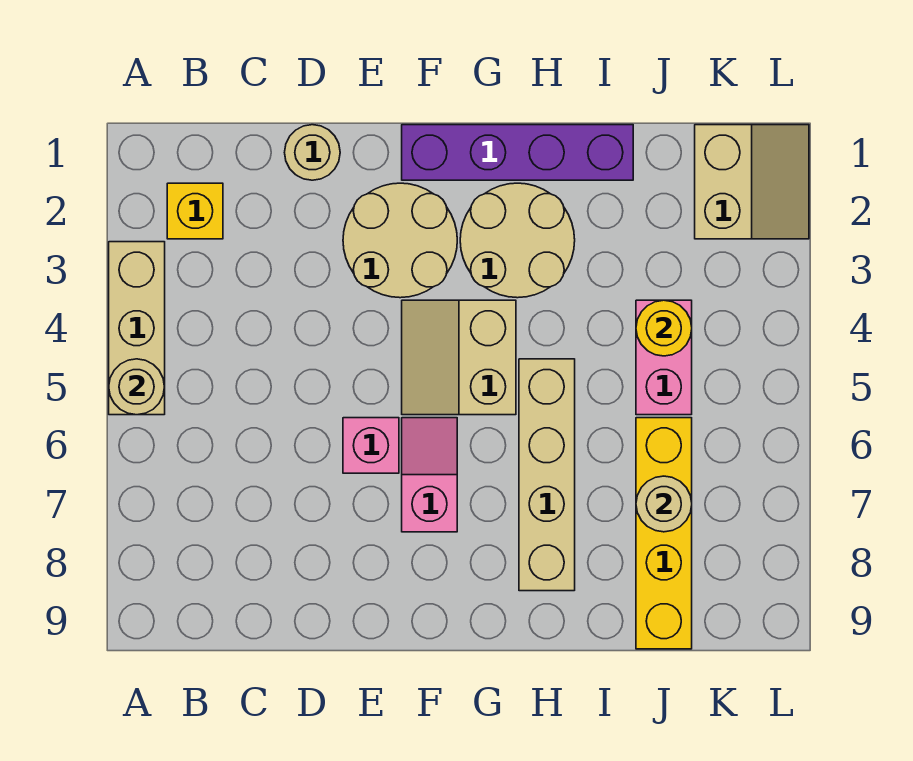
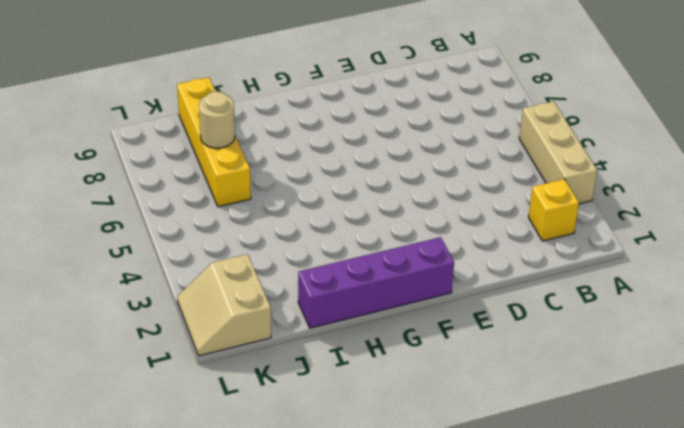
none -> tan 1x1 round brick [285,125,340,180]
none -> tan 2x2 round brick [343,183,457,298]
none -> pink 1x1 brick [343,418,399,473]

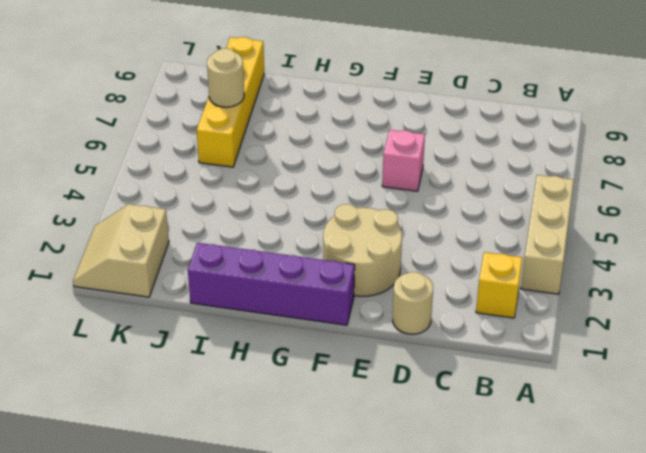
none -> tan 2x2 slope [402,300,516,415]
none -> pink 1x2 slope [402,418,457,532]
none -> tan 2x2 round brick [460,183,575,298]

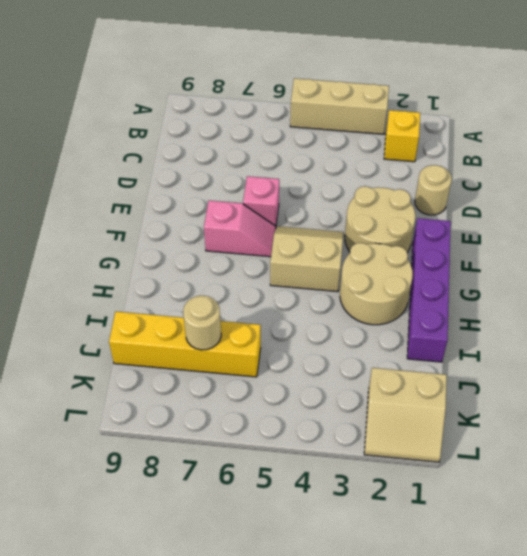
none -> tan 1x4 brick [519,359,575,591]
none -> pink 1x2 brick [636,300,692,415]
none -> tan 1x1 round brick [109,359,165,415]

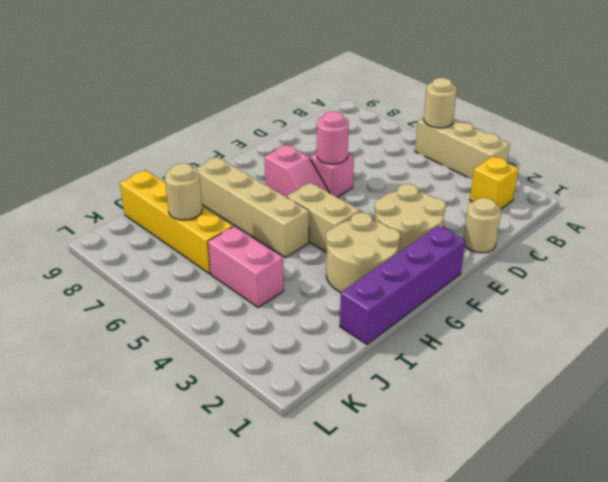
pink 1x1 round brick [317,111,349,164] -> none
none -> tan 2x2 slope [695,125,809,239]
none -> yellow 1x1 round brick [636,300,692,356]

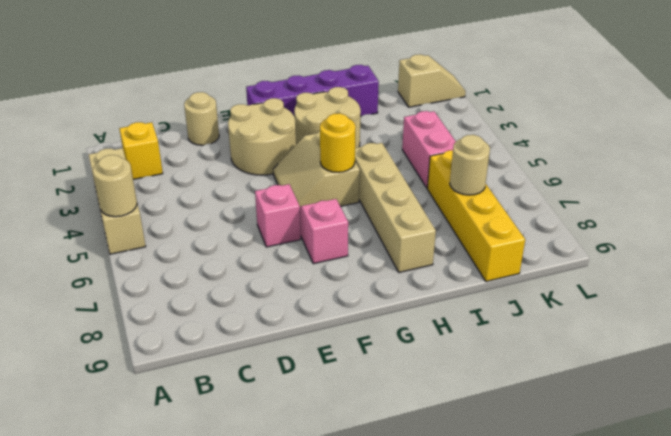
yellow 1x1 round brick [320,113,356,172] -> yellow 1x1 round brick moved to [636,300,692,356]
tan 1x2 slope [398,54,466,107] -> tan 2x2 slope [695,125,809,239]

